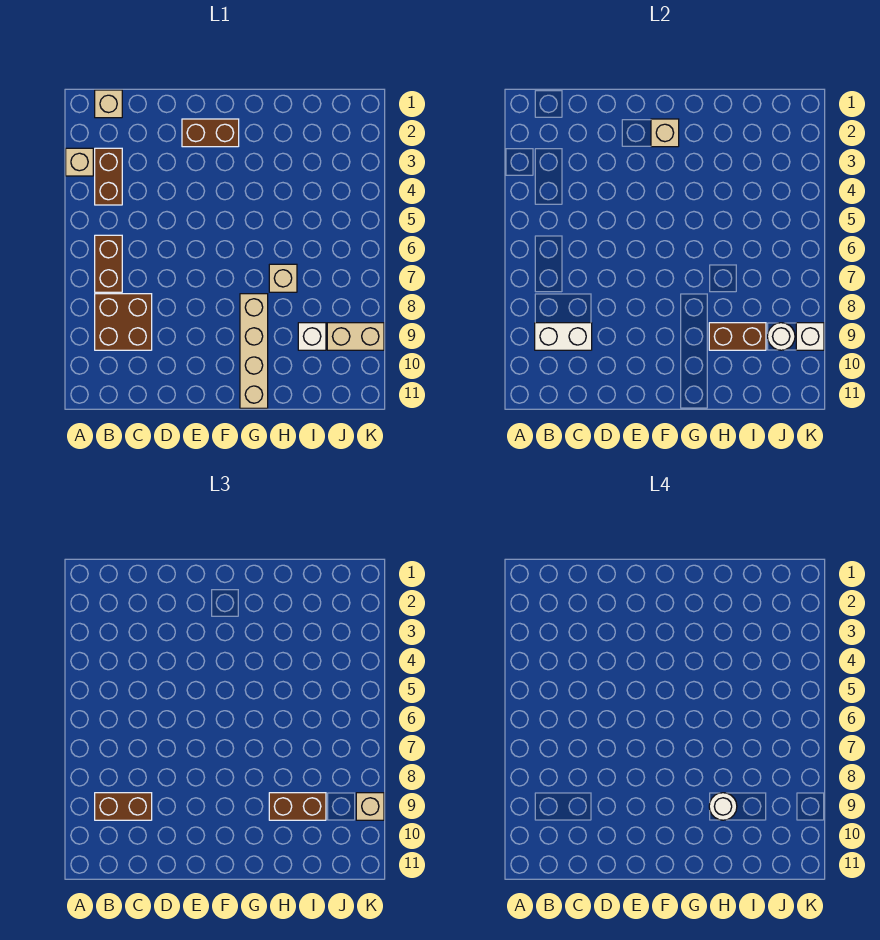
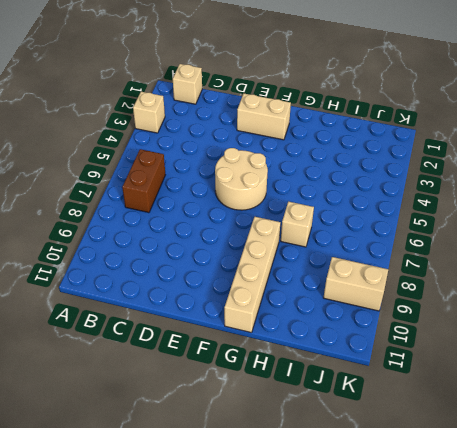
tan 1x2 brick [237,94,291,140] -> brown 1x2 brick [182,119,239,147]
tan 2x2 round brick [215,148,268,210] -> none
none -> brown 1x2 brick [95,148,122,205]
none -> brown 2x2 brick [95,294,152,350]
none -> white 1x1 brick [298,323,326,350]

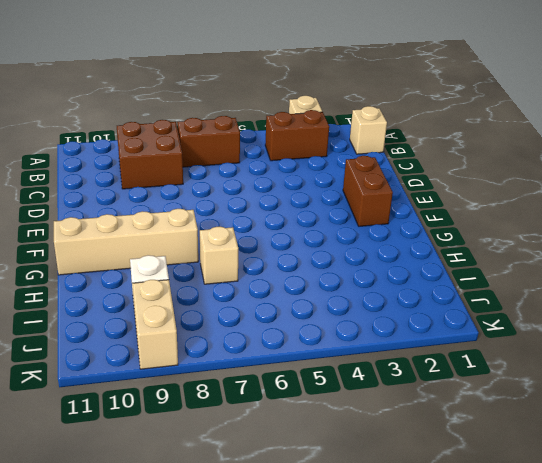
none -> white 1x2 brick [535,323,592,350]
none -> tan 1x1 brick [651,119,679,147]
none -> brown 1x2 brick [709,323,766,350]

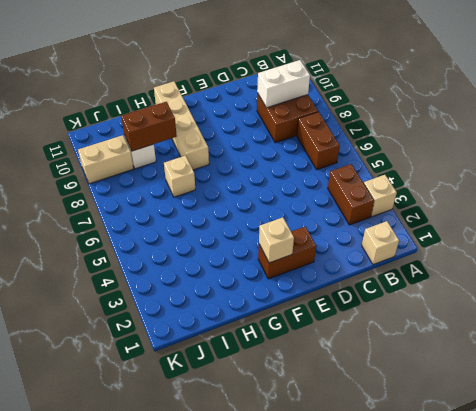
none -> white 1x1 round brick [767,323,795,350]
none -> white 1x1 brick [796,323,824,350]
none -> brown 1x2 brick [95,793,152,820]

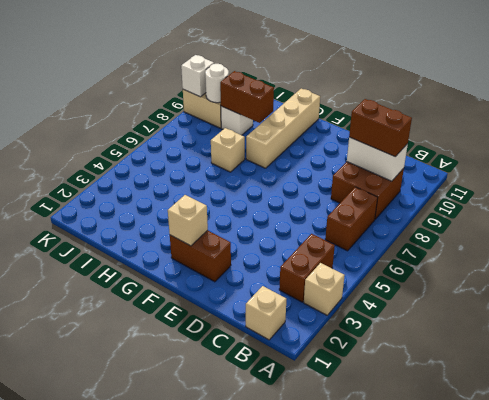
none -> brown 1x2 brick [269,793,326,820]
none -> tan 1x1 brick [356,793,384,820]
none -> white 1x1 round brick [709,793,737,820]

